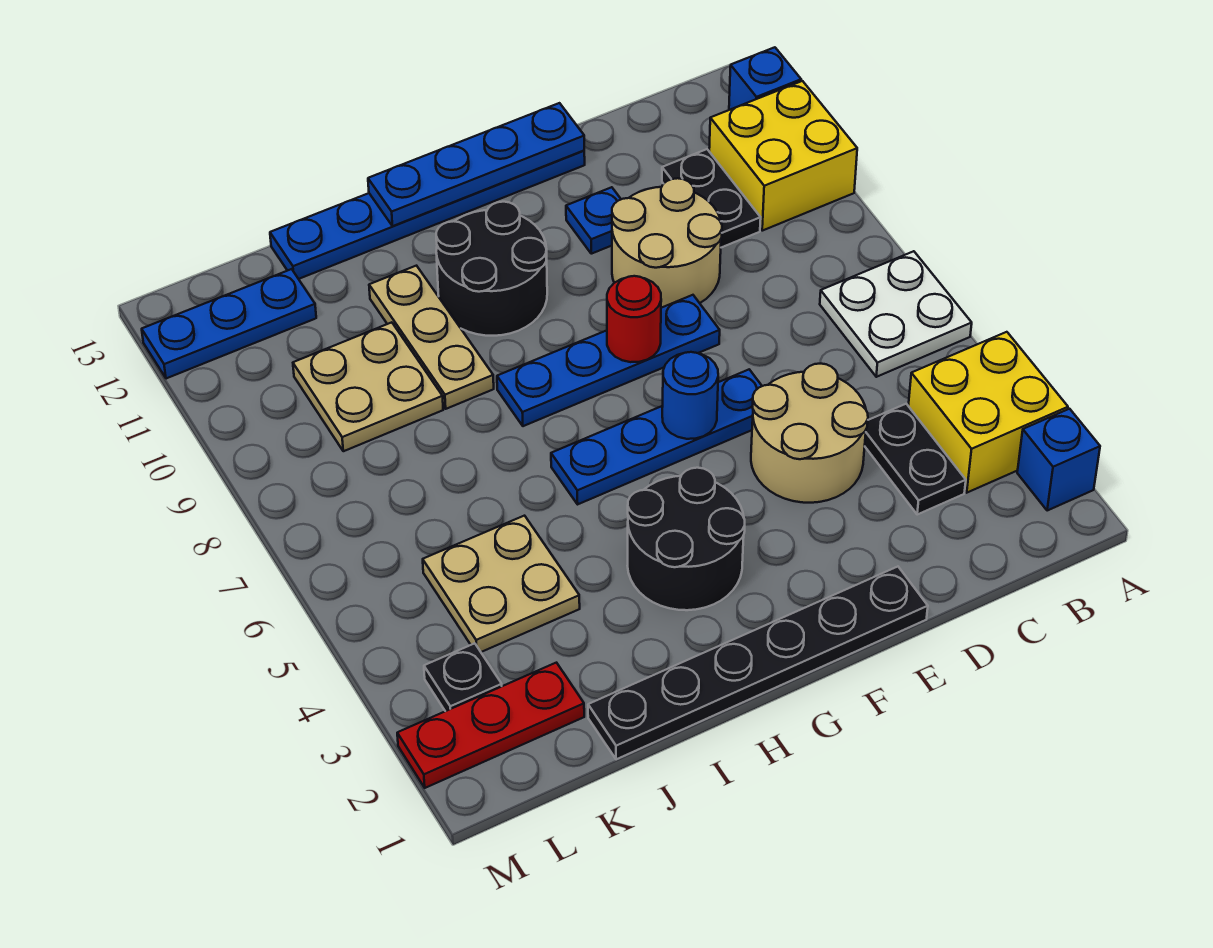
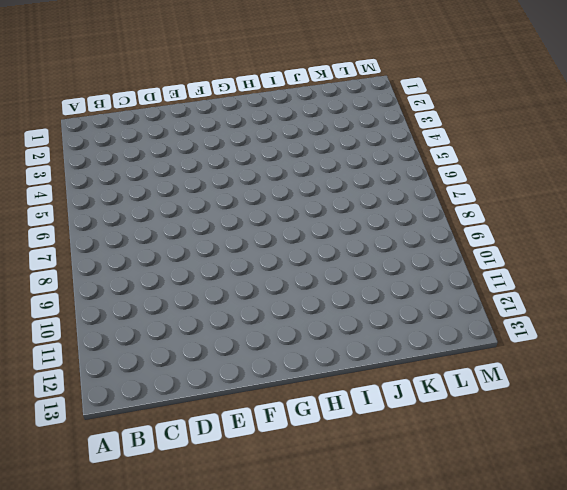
none -> blue 1x1 brick [1017,409,1100,511]
none -> yellow 2x2 brick [908,332,1068,493]
none -> white 2x2 plate [820,251,972,377]

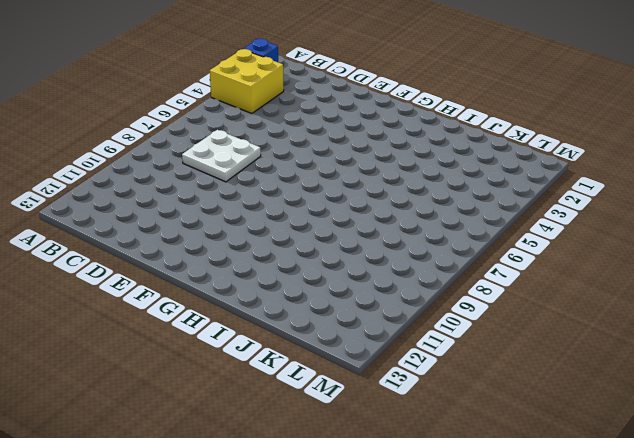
white 2x2 plate [182,130,261,182] -> white 2x2 plate moved to [820,251,972,377]
none -> yellow 2x2 brick [709,81,857,231]
none -> blue 1x1 brick [729,47,801,110]
none -> black 1x2 plate [865,404,966,514]

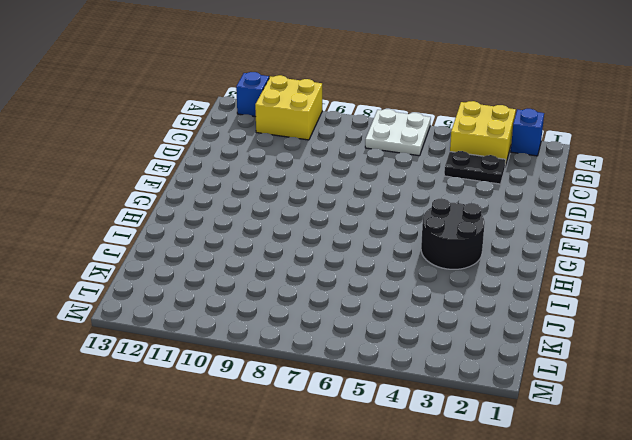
none -> black 1x2 plate [662,149,761,248]
none -> tan 2x2 round brick [751,363,868,503]
none -> tan 2x2 round brick [612,178,722,308]

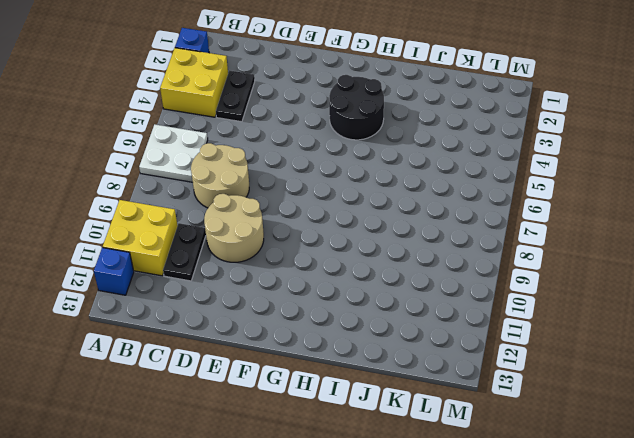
tan 2x2 round brick [191,143,249,208] -> tan 2x2 round brick moved to [751,363,868,503]
none -> black 1x6 plate [588,567,928,759]
none -> blue 1x4 plate [551,369,762,504]
none -> blue 1x4 plate [497,295,720,426]

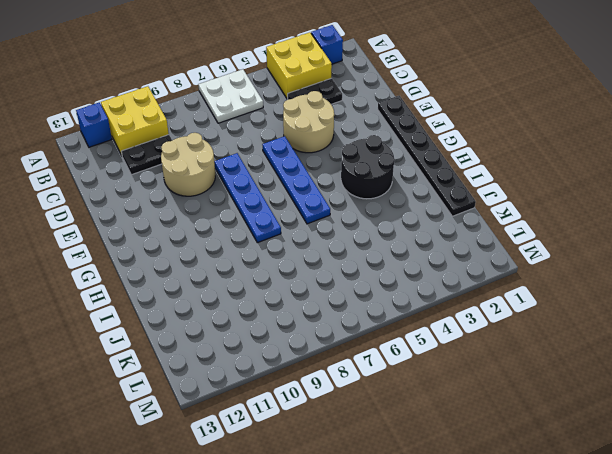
none -> blue 1x1 plate [566,187,621,254]
none -> blue 1x6 plate [270,151,585,279]
none -> black 2x2 round brick [436,202,547,336]

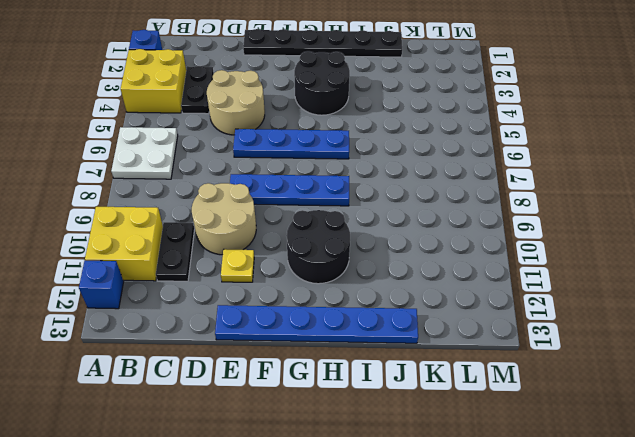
yellow 1x1 plate [221,249,254,282] -> blue 1x1 plate [566,187,621,254]
none -> tan 1x3 plate [369,266,494,409]
none -> tan 2x2 plate [423,516,580,652]
none -> tan 2x2 plate [293,322,443,451]

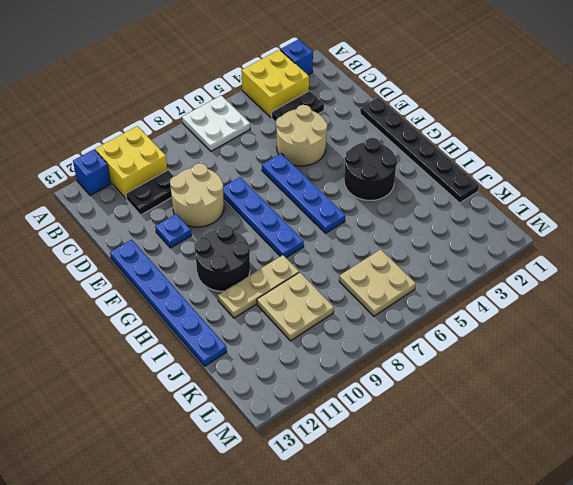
tan 2x2 plate [339,249,416,316] -> tan 2x2 plate moved to [423,516,580,652]
none -> red 1x3 plate [397,663,584,788]
none -> blue 1x3 plate [142,269,316,379]
none -> black 1x1 plate [424,643,502,711]

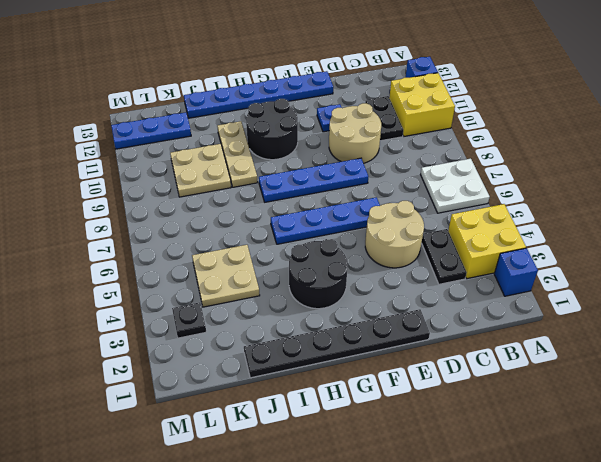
none -> red 1x3 plate [397,663,584,788]
none -> blue 1x4 plate [368,103,584,226]
none -> blue 1x1 round brick [662,352,718,439]

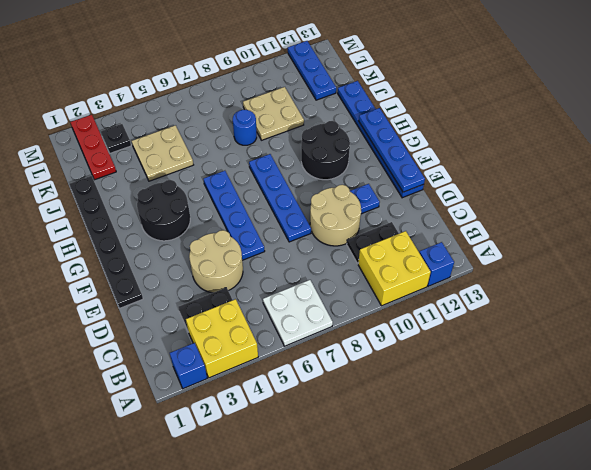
blue 1x1 round brick [233,110,257,145] -> blue 1x1 round brick moved to [662,352,718,439]
none -> tan 1x3 plate [369,266,494,409]
none -> red 1x1 round brick [607,276,661,362]

